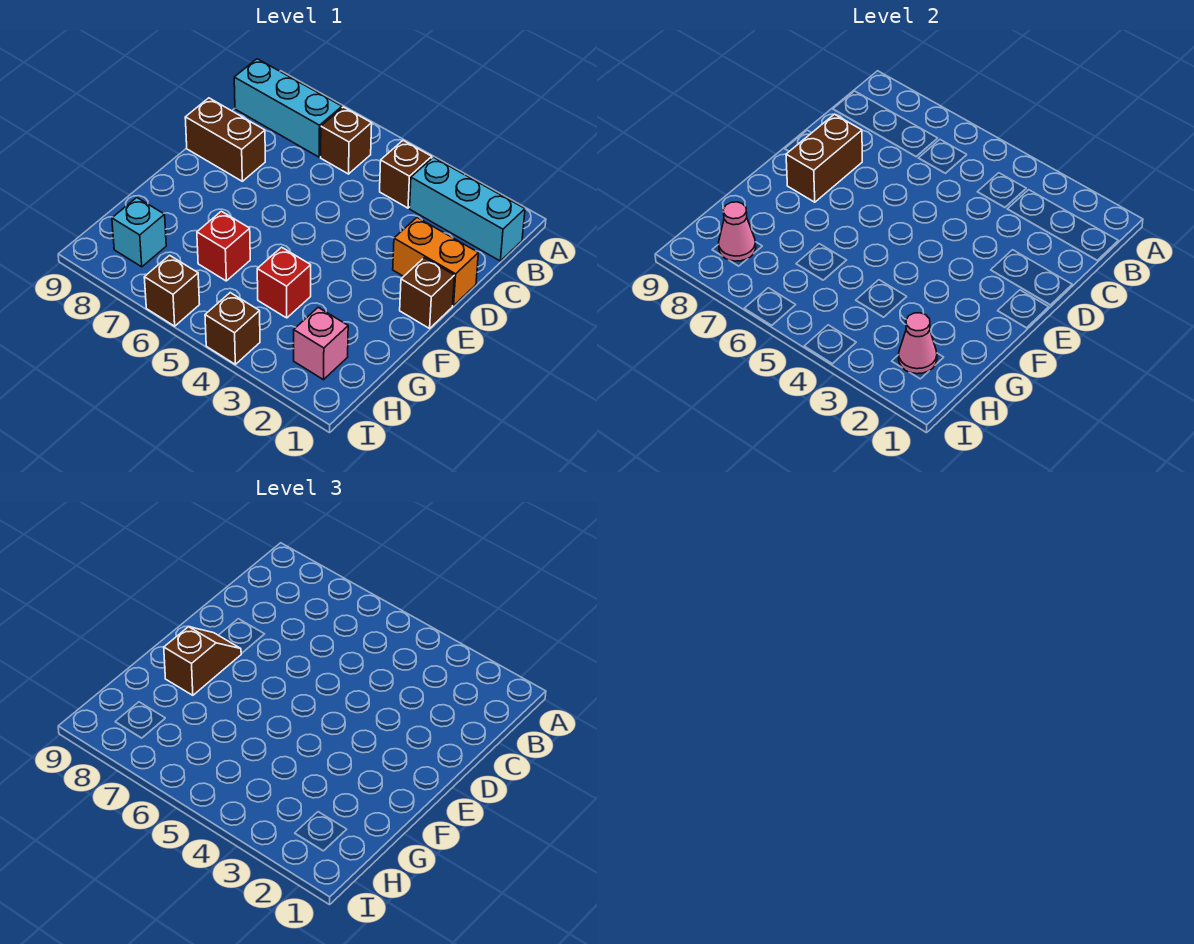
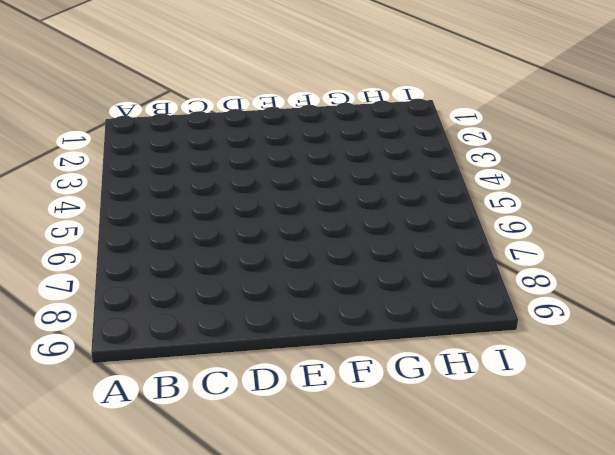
none -> cyan 1x3 brick [410,157,525,261]
none -> brown 1x1 brick [380,141,432,208]
none -> brown 1x1 brick [321,107,372,174]

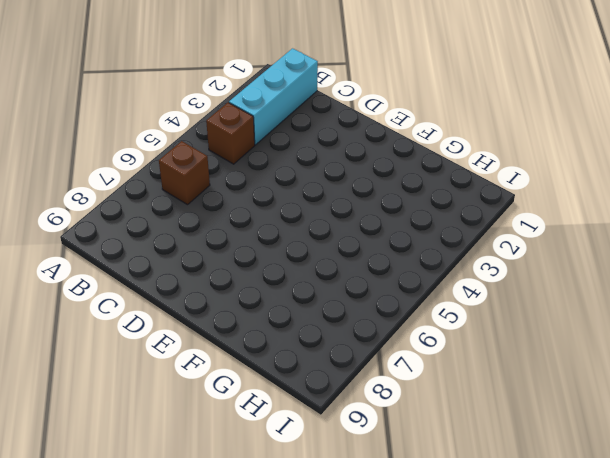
none -> cyan 1x3 brick [234,59,342,157]
none -> orange 1x2 brick [393,218,478,306]
none -> brown 1x2 brick [185,98,265,181]

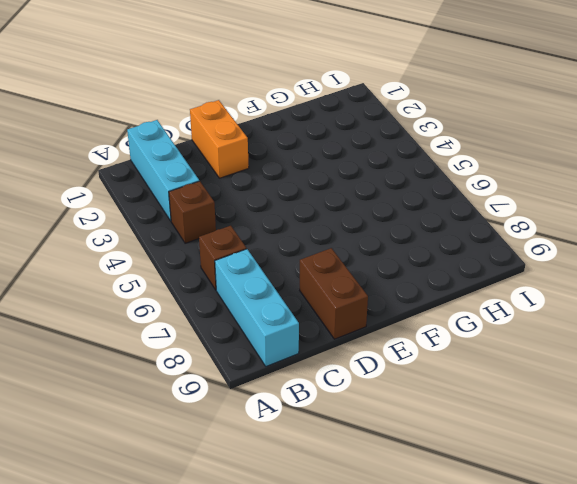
none -> brown 1x1 brick [400,258,454,328]
none -> red 1x1 brick [257,247,311,318]
none -> red 1x1 brick [197,211,250,281]

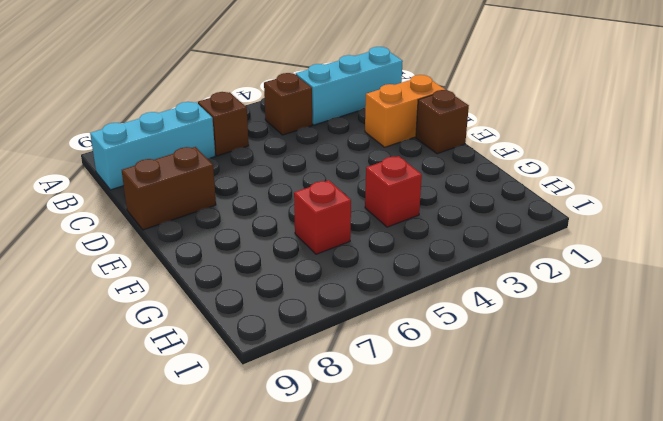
none -> pink 1x1 brick [294,307,348,380]
none -> cyan 1x1 brick [112,198,166,267]
none -> brown 1x1 brick [205,293,260,364]

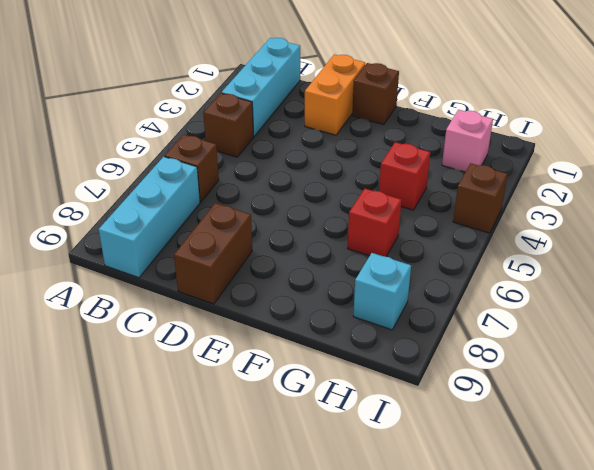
none -> brown 1x1 brick [144,255,200,326]
none -> brown 1x2 brick [786,114,862,202]
none -> pink 1x1 cone [899,313,937,374]

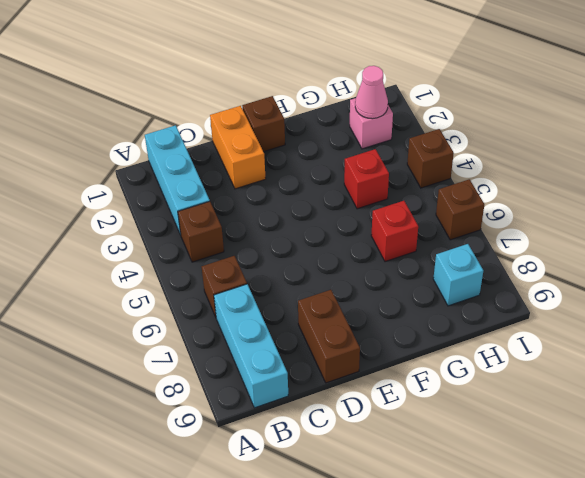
none -> brown 1x2 brick [786,114,862,202]
none -> pink 1x1 cone [719,202,756,261]
none -> brown 1x2 slope [164,627,241,695]

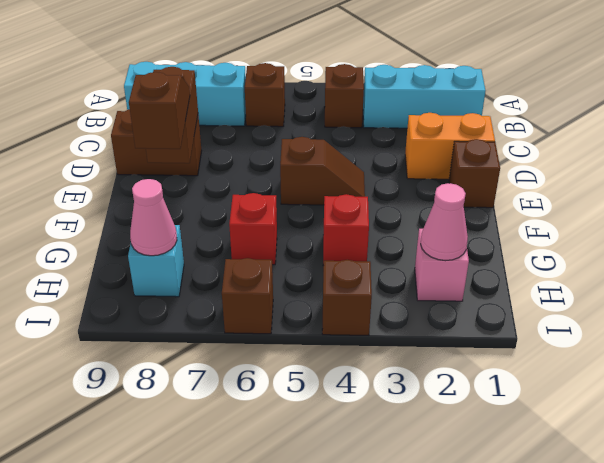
brown 1x2 slope [280,137,365,205] -> none

